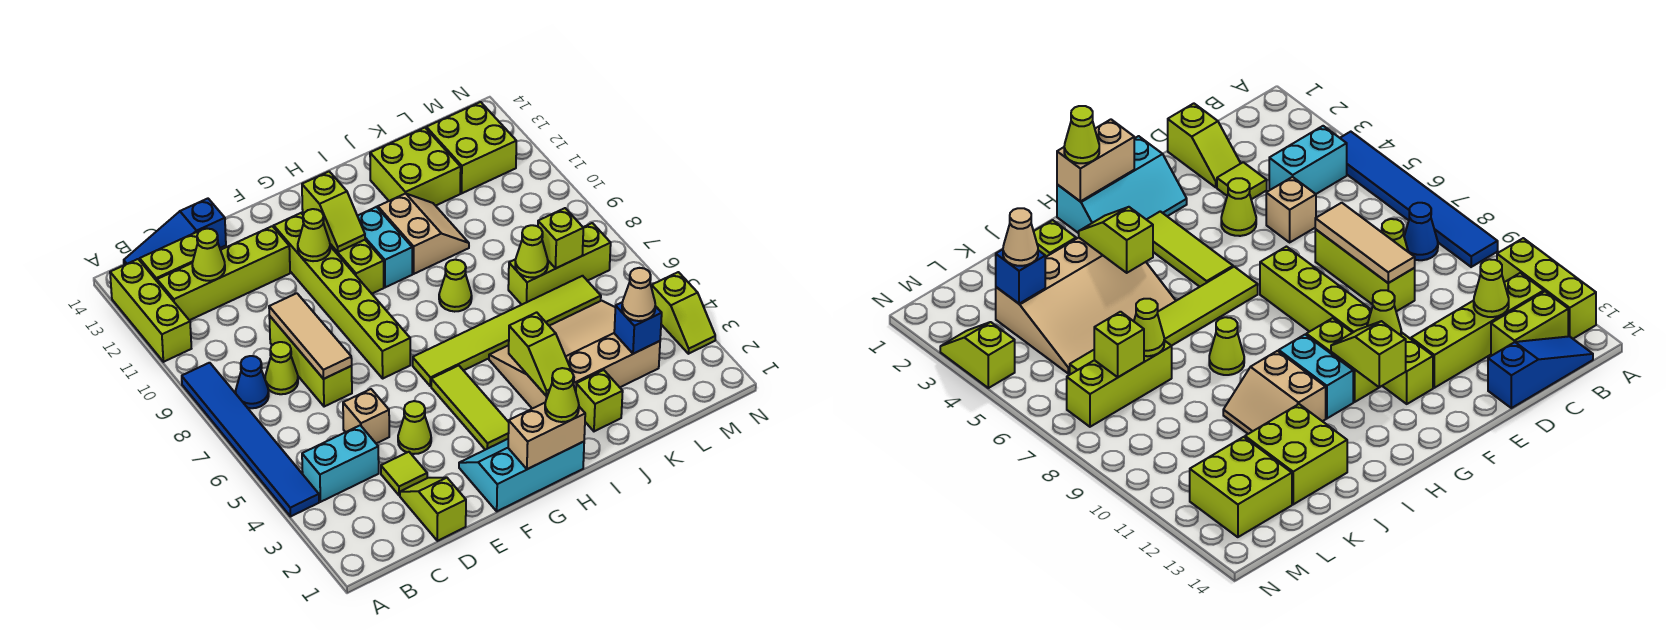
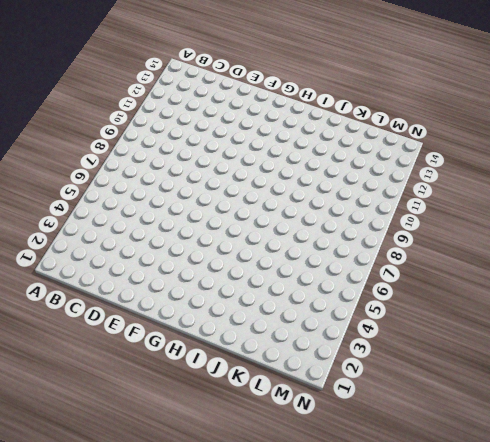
none -> blue 1x6 tile [182,363,319,517]
none -> lime 1x3 brick [110,259,191,362]
none -> cyan 1x2 brick [302,425,379,502]
none -> blue 1x1 cone [236,356,269,408]

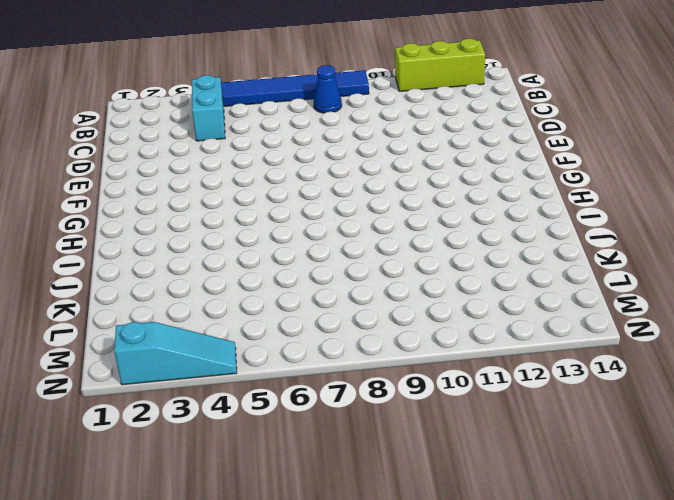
cyan 1x3 slope [114,322,237,385] -> lime 1x2 slope [651,272,715,354]
none -> lime 1x4 brick [157,226,290,320]
none -> lime 1x2 brick [140,232,198,281]
none -> blue 1x3 slope [124,199,226,265]
none -> lime 1x1 cone [265,342,298,394]

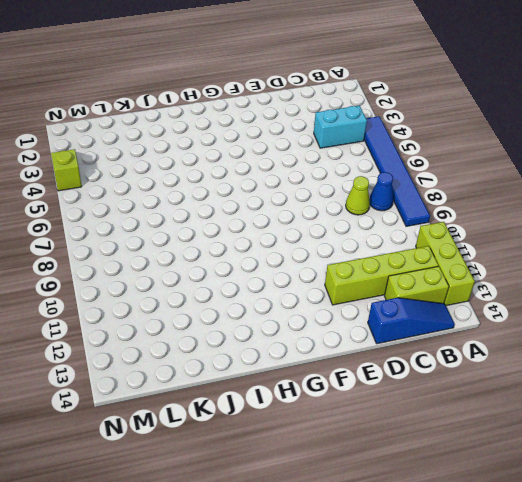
none -> lime 1x2 slope [400,477,466,541]
none -> lime 1x1 tile [381,452,427,495]
none -> tan 1x1 brick [343,389,389,443]
none -> lime 1x3 brick [269,316,352,407]

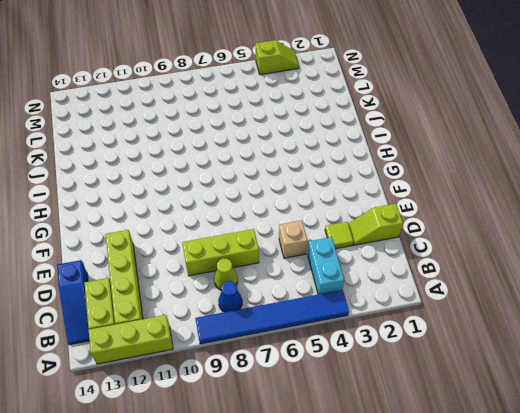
none -> lime 1x1 cone [398,401,431,454]
none -> cyan 2x3 slope [459,439,584,511]
none -> lime 1x6 brick [274,213,410,378]
none -> lime 1x3 tile [431,366,509,450]

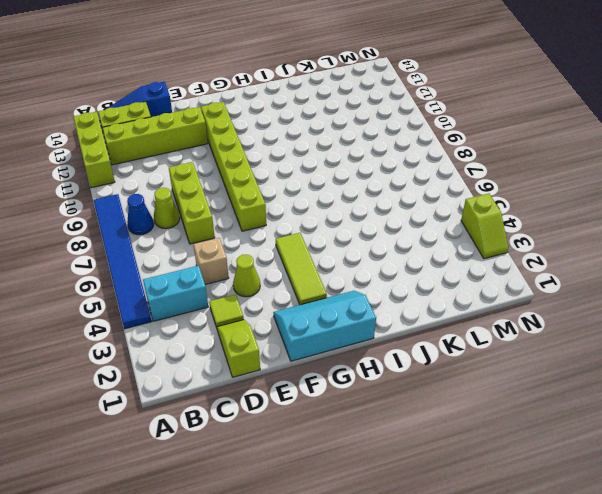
none -> lime 1x6 tile [413,276,601,386]
none -> lime 1x2 brick [330,240,384,294]
none -> cyan 1x2 brick [358,207,412,287]
none -> tan 3x4 slope [489,301,660,409]

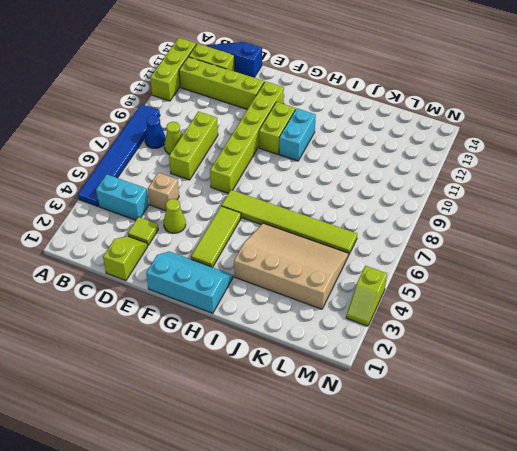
none -> lime 1x1 cone [439,260,472,312]
none -> tan 2x2 slope [378,193,469,274]
none -> lime 1x1 brick [576,370,623,431]
none -> lime 2x2 brick [370,128,461,206]

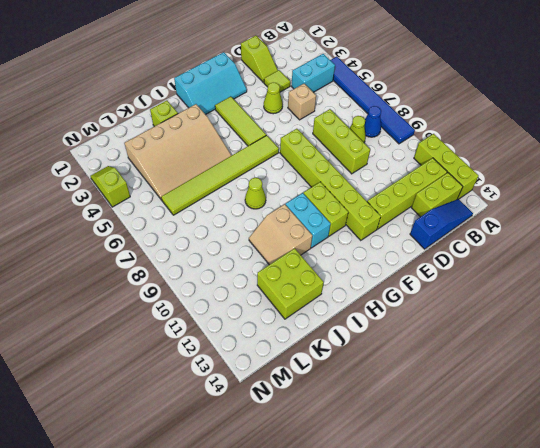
none -> lime 1x3 brick [508,223,611,305]
none -> lime 2x2 brick [426,102,516,193]
none -> lime 1x1 cone [192,229,225,281]
none -> tan 1x3 tile [269,293,352,379]

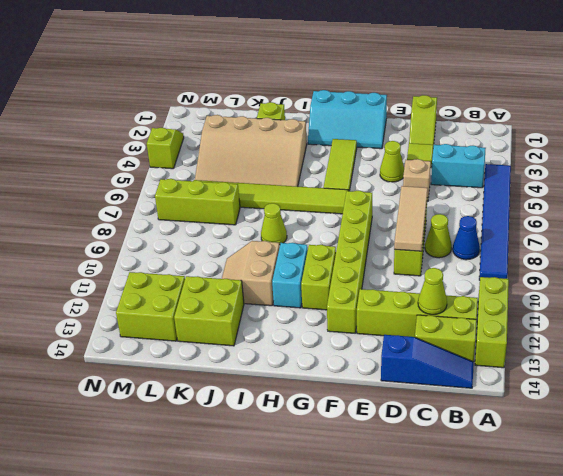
none -> lime 1x1 cone [298,209,330,261]
none -> tan 1x2 brick [508,403,585,469]
none -> lime 1x2 slope [302,172,365,252]
none -> lime 1x2 slope [509,312,574,396]

